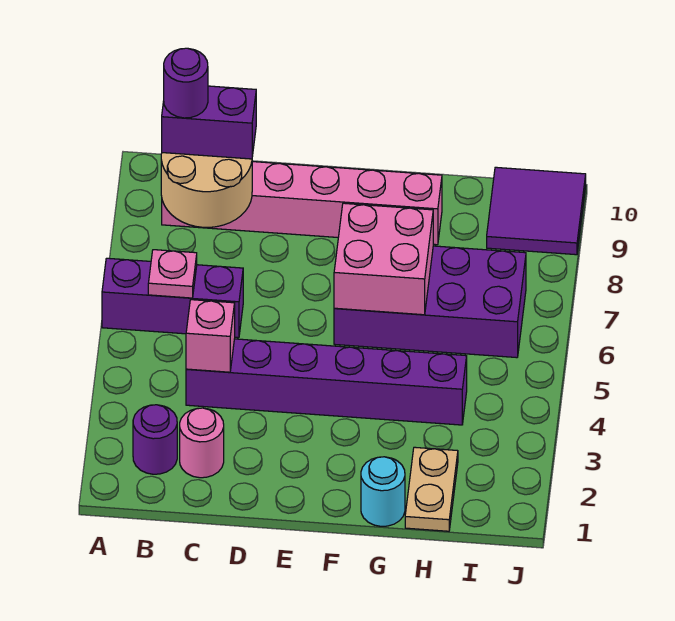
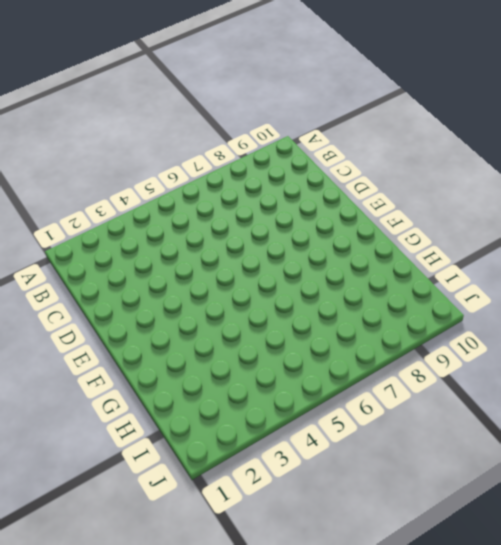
none -> purple 1x3 brick [102,258,243,338]
none -> purple 1x1 round brick [133,405,177,474]
none -> pink 1x6 brick [162,162,442,245]

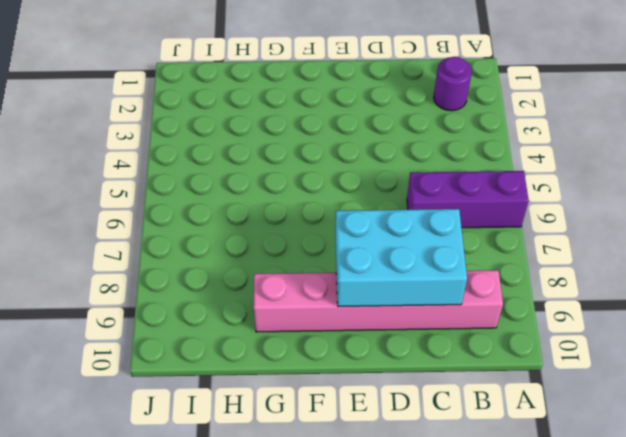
cyan 2x3 brick [335,209,467,306] -> tan 2x2 round brick [161,153,252,227]
none -> pink 1x1 round brick [180,408,224,478]
none -> purple 1x6 brick [186,339,467,425]
none -> purple 2x4 brick [334,246,526,358]

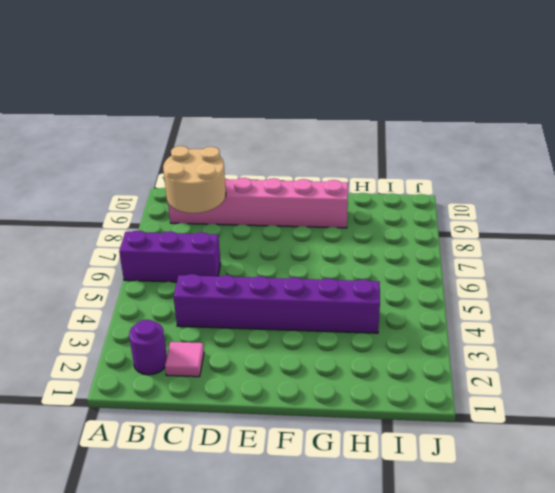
pink 1x1 tile [165,342,204,377] -> pink 1x1 round brick [180,408,224,478]
none -> purple 2x4 brick [334,246,526,358]
none -> cyan 1x1 round brick [361,457,405,526]
none -> tan 1x2 plate [405,447,458,531]

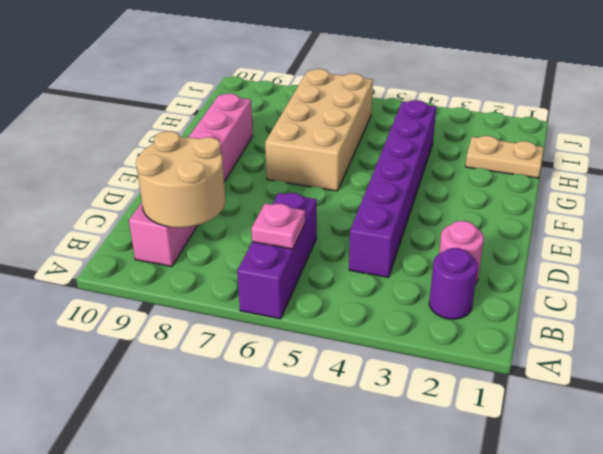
tan 2x4 brick [265,69,373,191] -> purple 2x4 brick [334,246,526,358]
none -> cyan 1x1 round brick [361,457,405,526]
none -> purple 2x2 tile [487,167,586,255]
none -> pink 1x1 brick [186,300,235,372]

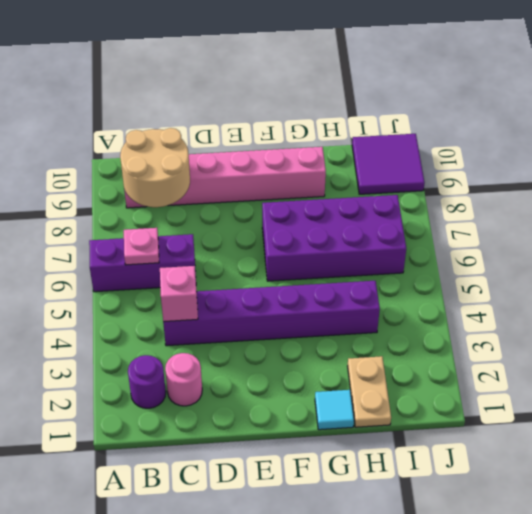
cyan 1x1 tile [315,390,354,430] -> cyan 1x1 round brick [361,457,405,526]
none -> pink 2x2 brick [334,203,433,315]
none -> purple 1x2 brick [162,86,256,159]
none -> purple 1x1 round brick [164,48,208,118]

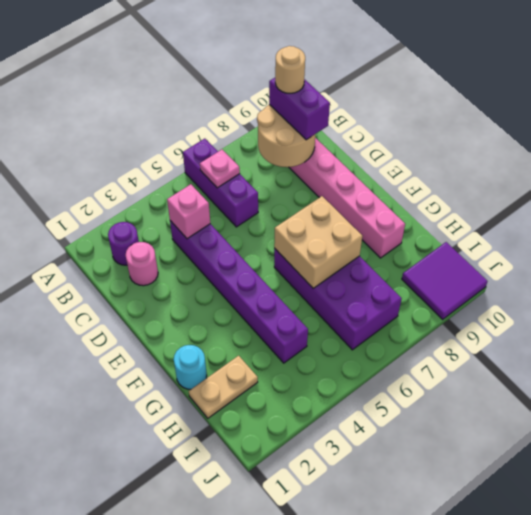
tan 1x1 round brick [275,46,305,93] -> purple 1x1 round brick [164,48,208,118]
tan 2x2 brick [274,196,362,288] -> pink 2x2 brick [334,203,433,315]

